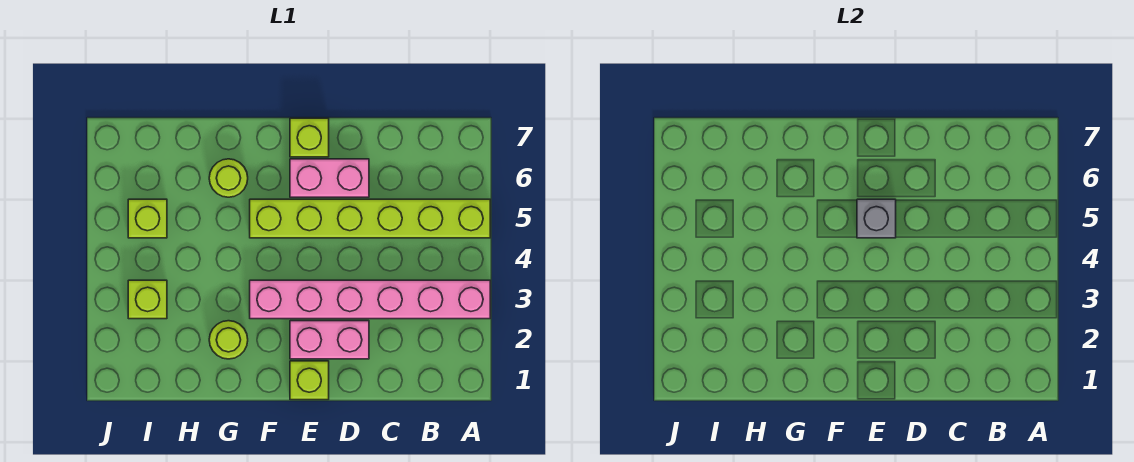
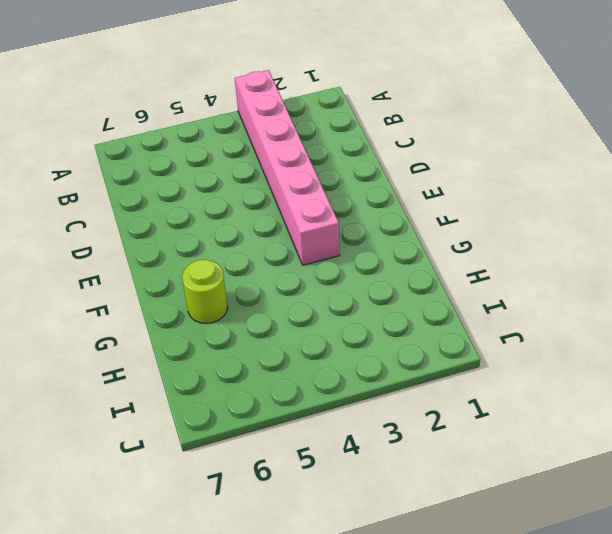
none -> lime 1x6 brick [250,199,490,238]
none -> pink 1x2 brick [290,321,369,359]

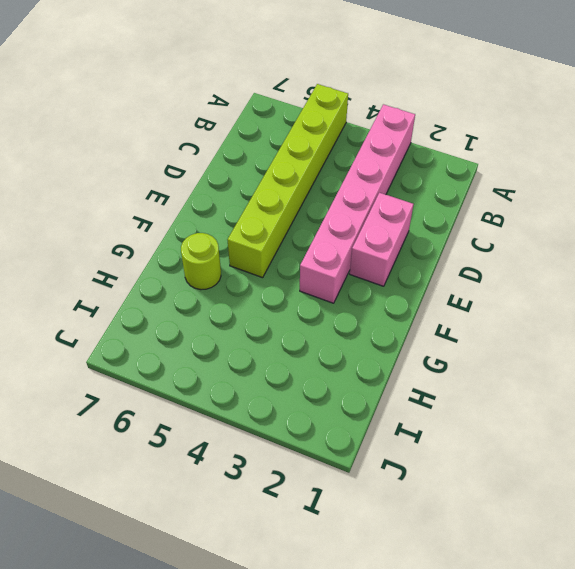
none -> pink 1x2 brick [290,159,369,197]
none -> lime 1x1 brick [290,361,329,400]

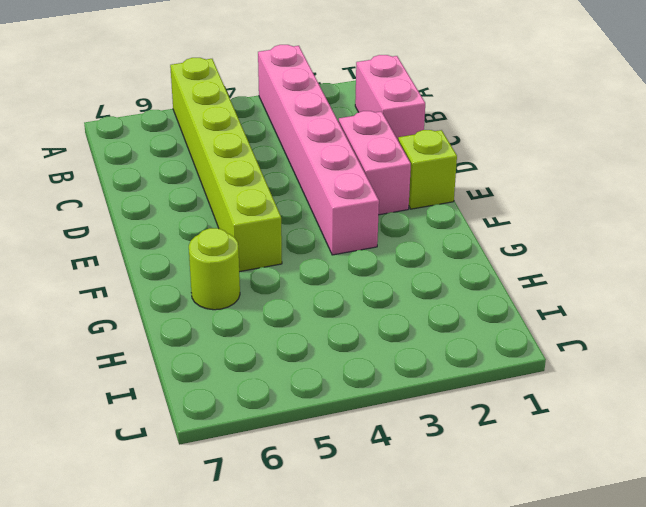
pink 1x2 brick [355,55,425,140] -> pink 1x2 brick moved to [290,159,369,197]
none -> lime 1x1 brick [290,118,329,157]
none -> lime 1x1 round brick [209,321,248,359]

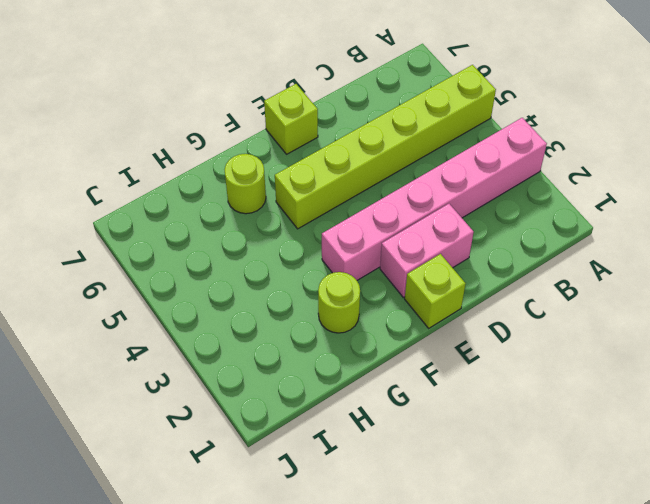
none -> pink 1x2 brick [290,159,369,197]
none -> lime 1x1 brick [128,280,167,319]

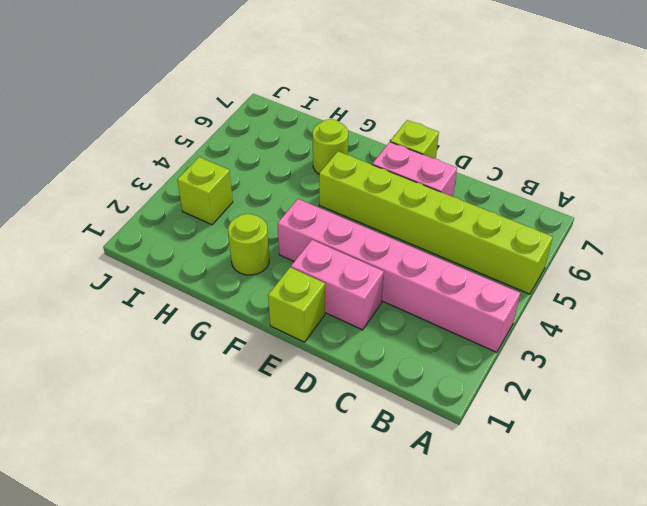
none -> lime 1x1 brick [128,199,167,238]
none -> grey 1x1 brick [857,199,896,238]

